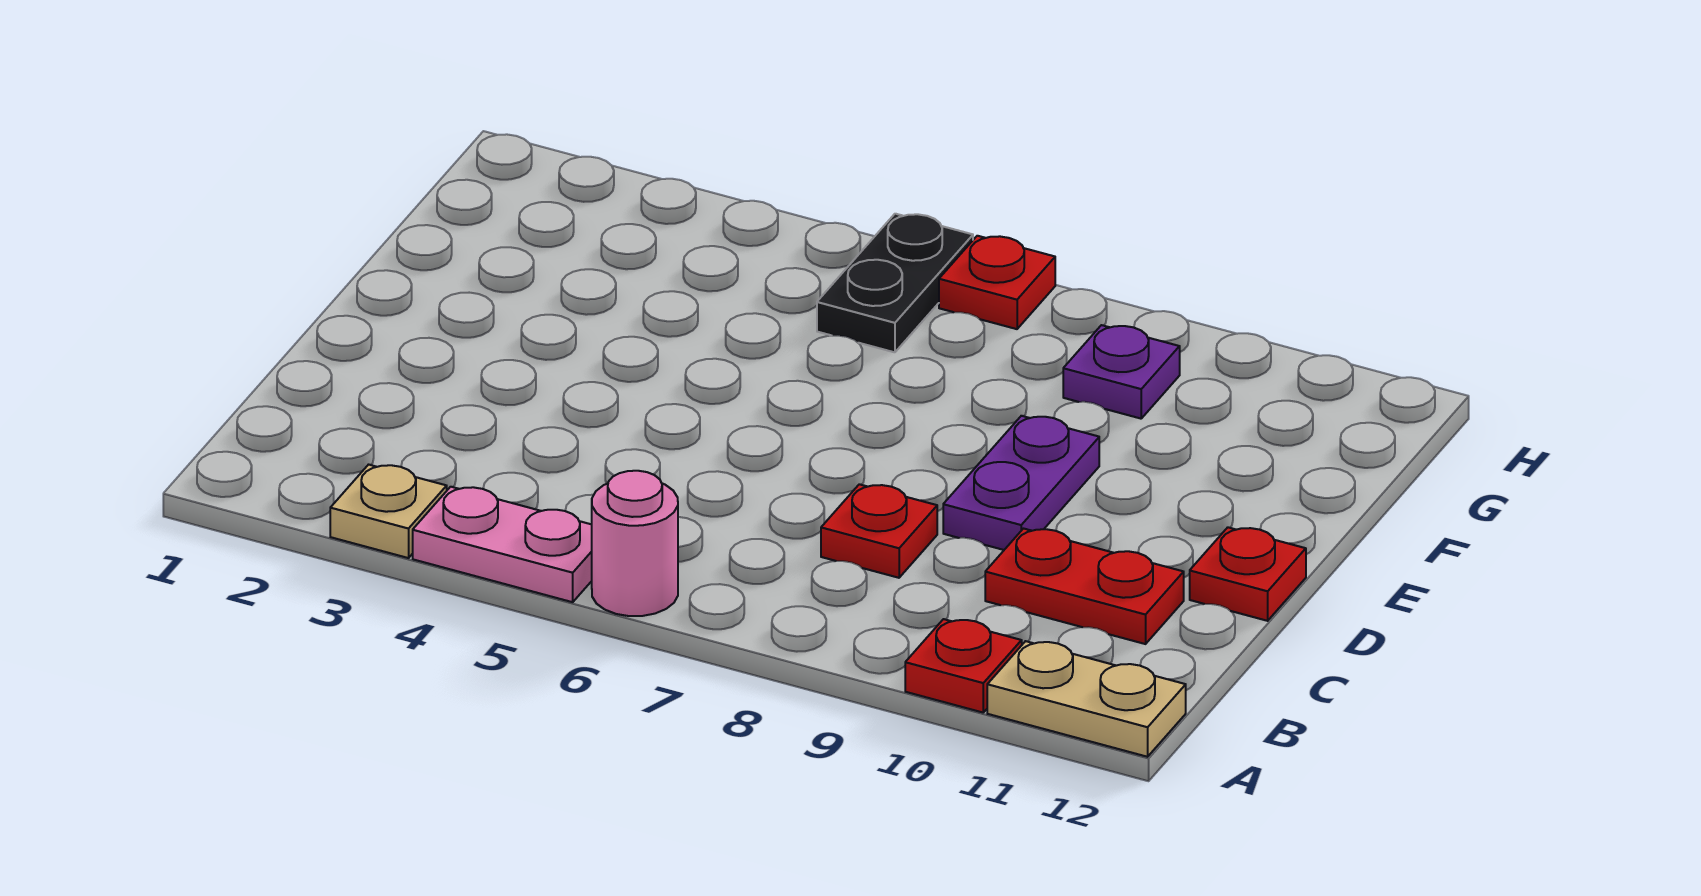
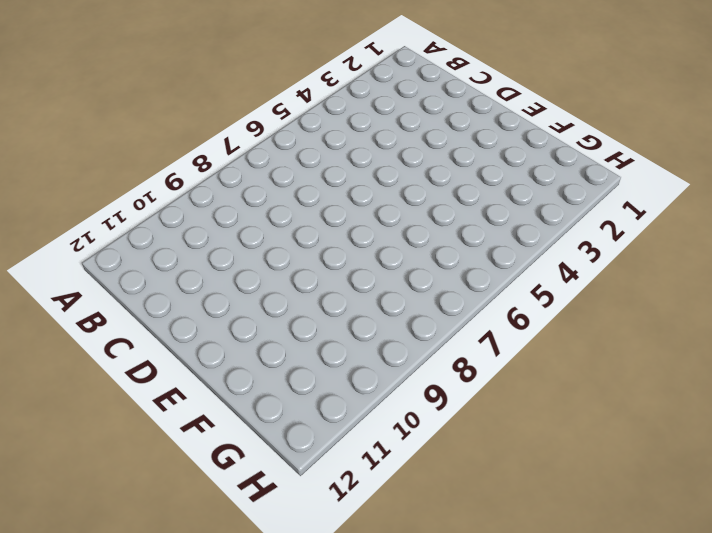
none -> tan 1x1 plate [330,465,447,558]
none -> pink 1x2 plate [413,487,592,602]
none -> pink 1x1 round brick [592,471,678,616]

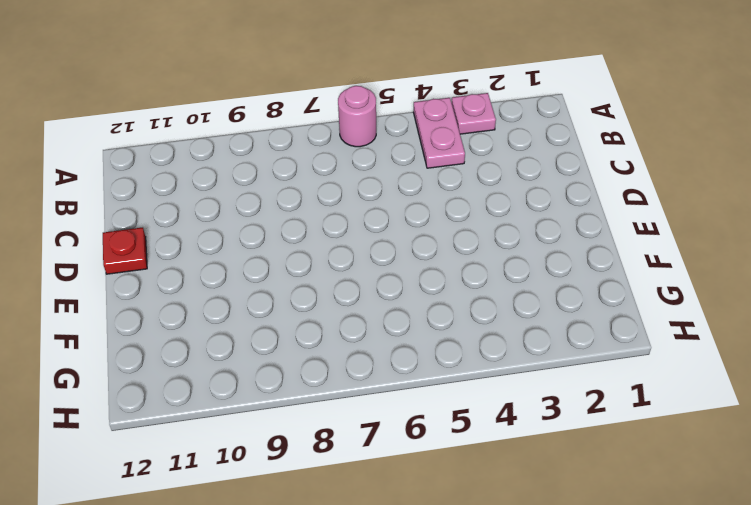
pink 1x1 plate [452,93,496,134] -> tan 1x1 plate [330,465,447,558]
pink 1x2 plate [413,98,465,168] -> pink 1x2 plate turned to [413,487,592,602]
none -> red 1x1 plate [905,619,1022,712]
none -> tan 1x2 plate [987,641,1186,757]
none -> red 1x1 plate [821,484,937,578]

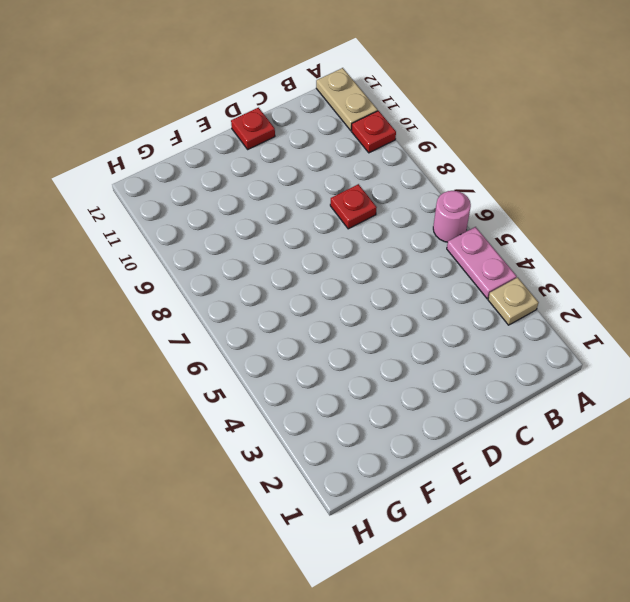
none -> red 1x2 plate [985,529,1184,644]
none -> purple 1x2 plate [943,416,1099,550]
none -> black 1x2 plate [817,214,973,352]

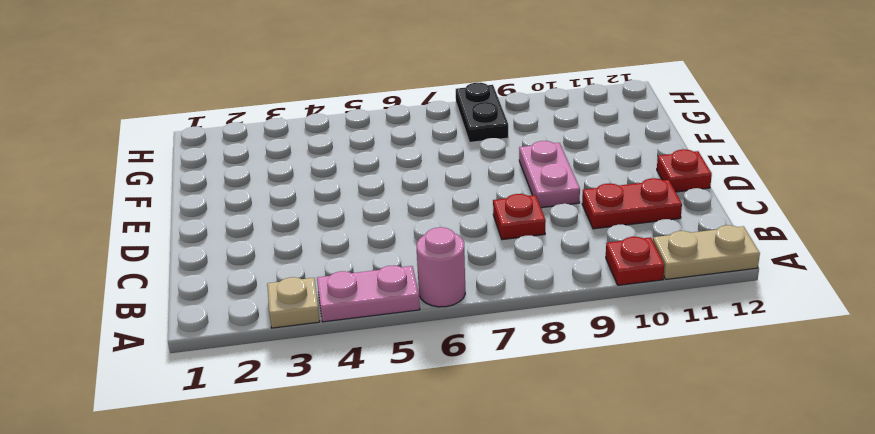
pink 1x2 plate [519,141,580,208] -> purple 1x2 plate [943,416,1099,550]
black 1x2 plate [456,83,508,142] -> black 1x2 plate moved to [817,214,973,352]
none -> purple 1x1 plate [1063,325,1180,419]
none -> red 1x1 plate [939,236,1055,329]

